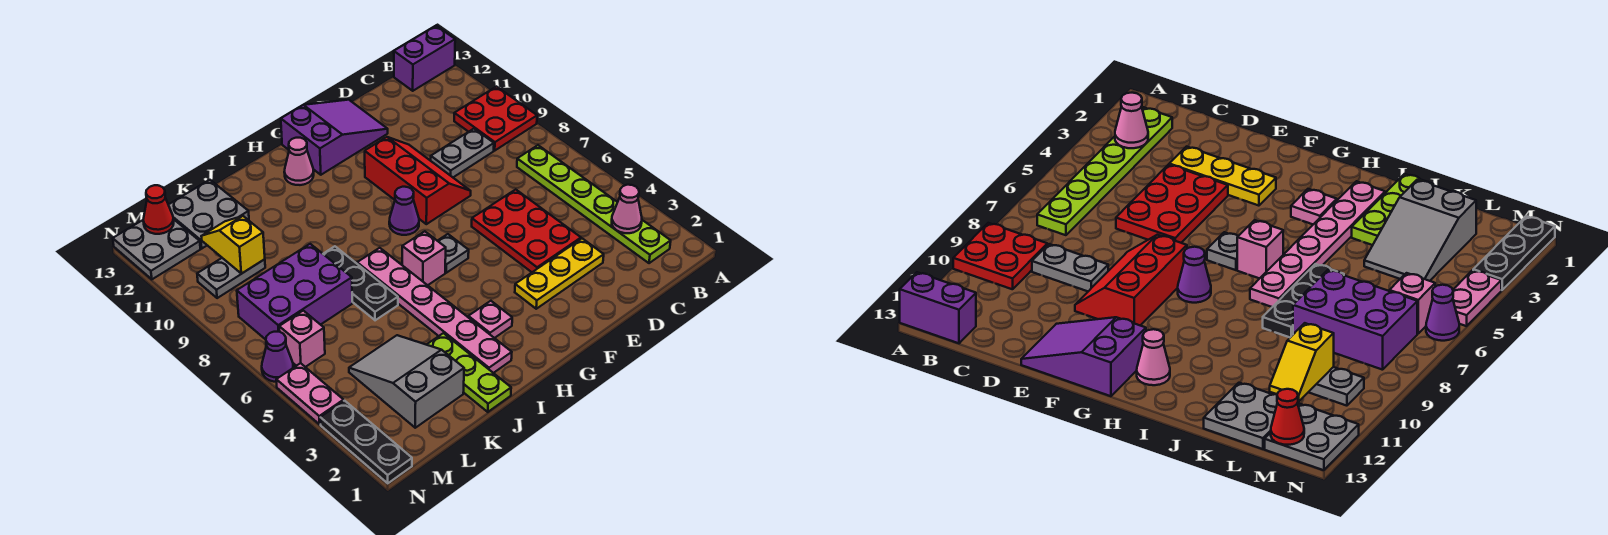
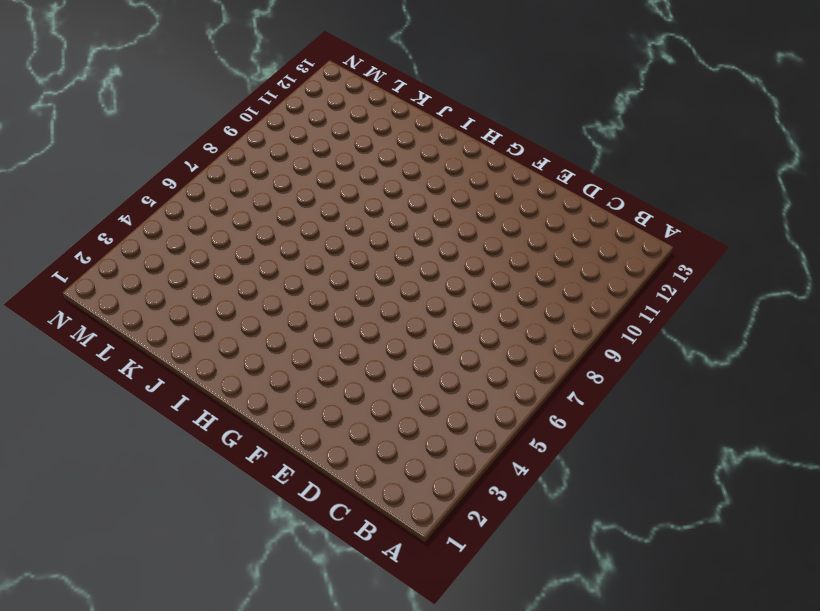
none -> red 2x2 plate [454,87,537,151]
none -> purple 1x2 brick [394,26,455,91]
none -> lime 1x6 plate [517,145,671,263]

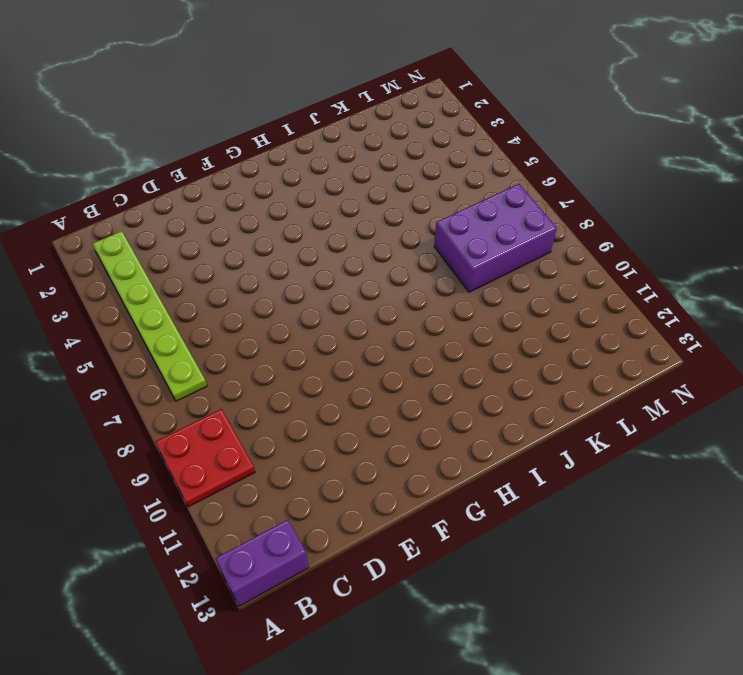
none -> grey 1x2 plate [431,129,494,177]
none -> yellow 1x3 plate [515,239,604,309]
none -> red 2x3 plate [472,189,581,272]

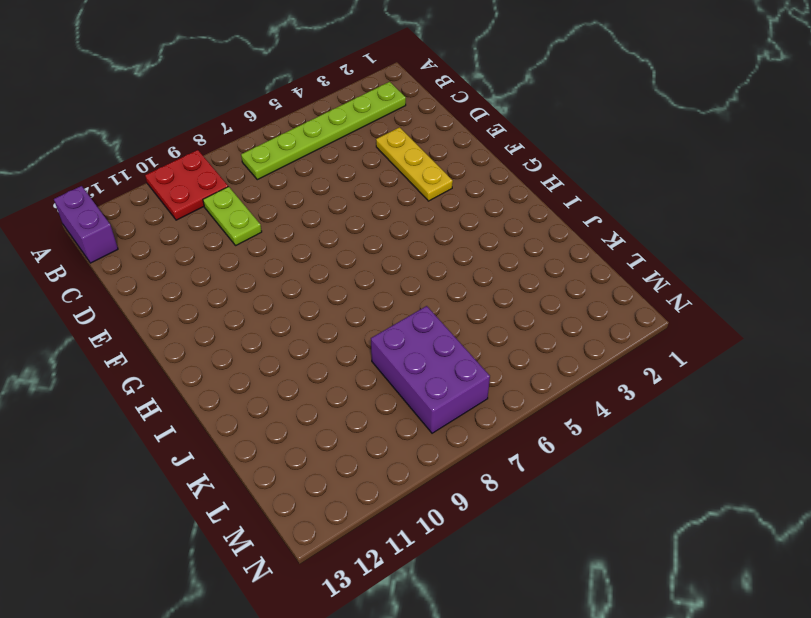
lime 1x2 plate [203,187,262,245] -> grey 1x2 plate [431,129,494,177]
none -> red 2x3 plate [472,189,581,272]
none -> red 2x3 slope [365,137,471,224]
none -> purple 2x3 slope [281,100,388,175]

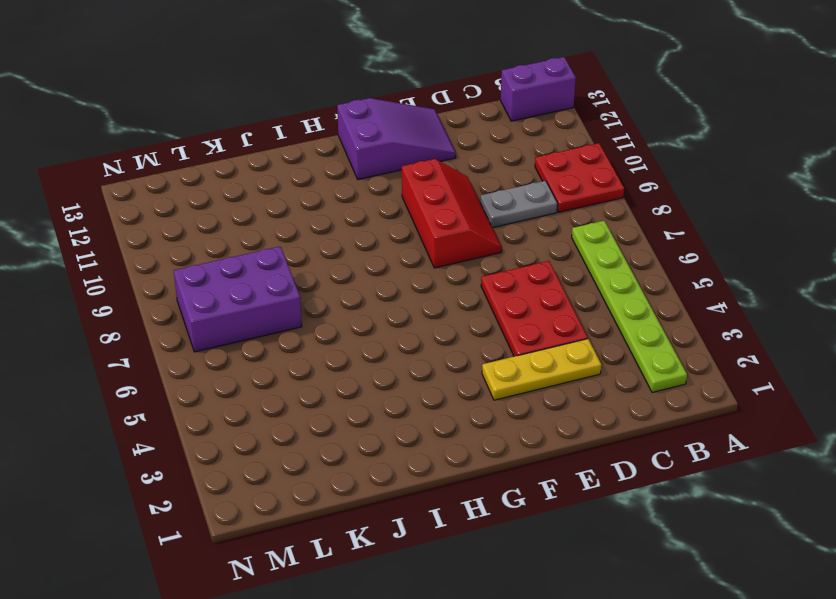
none -> grey 1x1 plate [438,234,469,273]
none -> purple 1x1 cone [389,187,419,235]
none -> pink 1x1 plate [468,301,512,338]

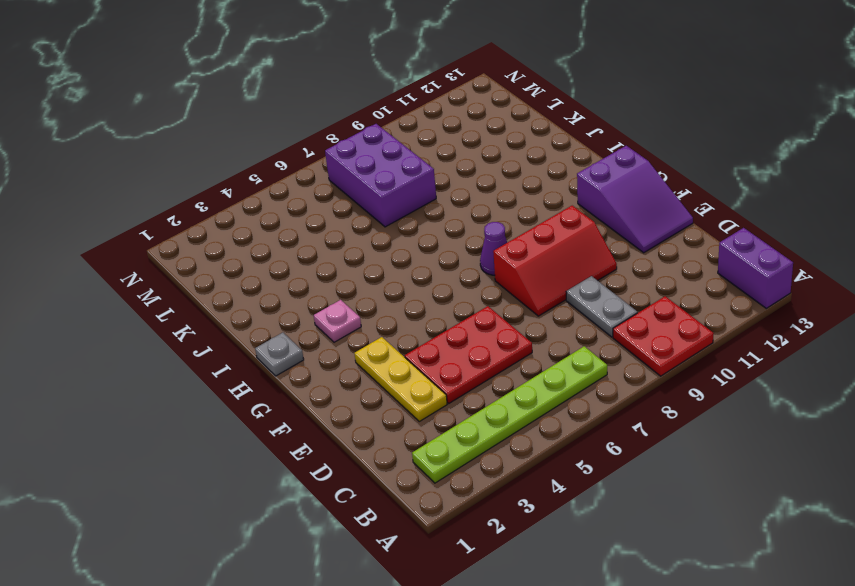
grey 1x1 plate [255,333,304,376] -> grey 1x1 plate moved to [438,234,469,273]
none -> pink 1x1 brick [402,231,446,285]
none -> pink 1x1 cone [284,138,314,185]
none -> pink 1x6 plate [357,248,512,373]

